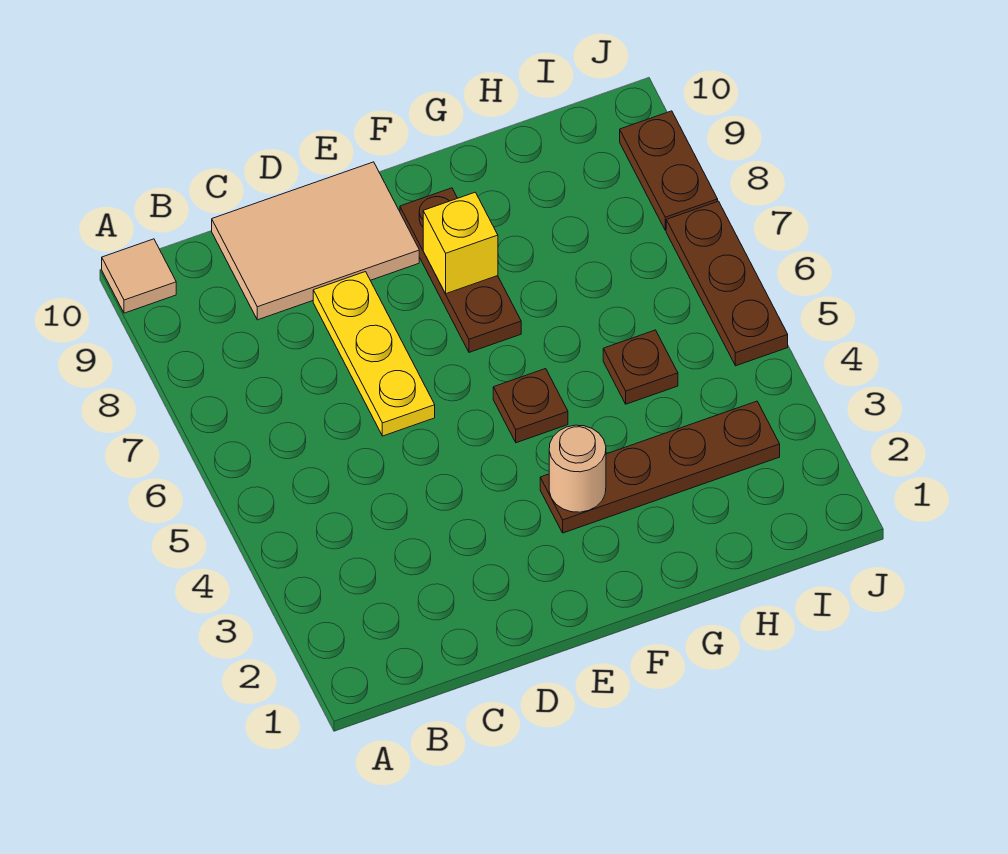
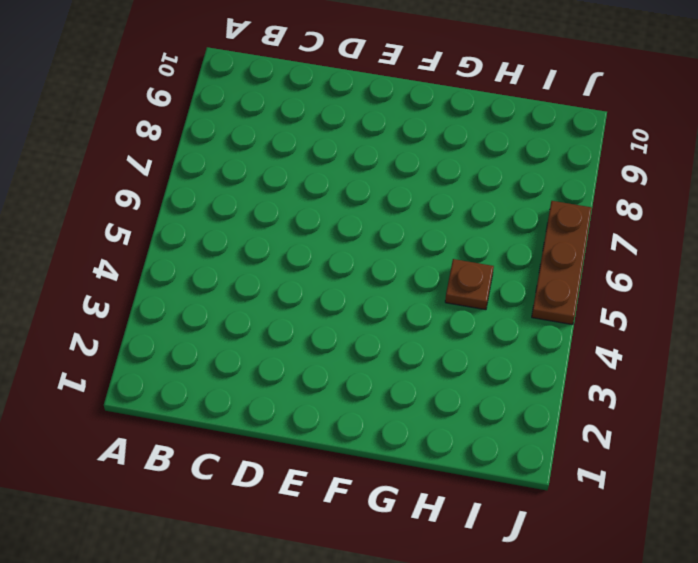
none -> tan 1x1 tile [102,239,176,313]
none -> tan 2x3 tile [212,162,419,320]

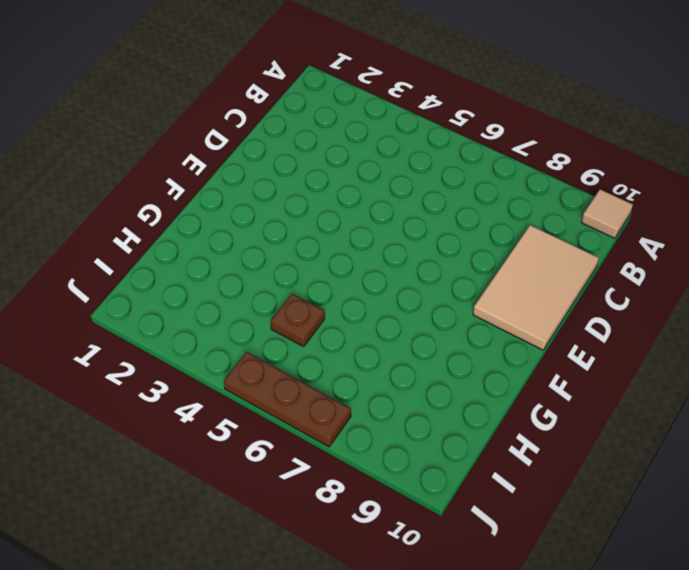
none -> yellow 1x3 plate [313,272,435,436]
none -> brown 1x4 plate [540,401,780,533]

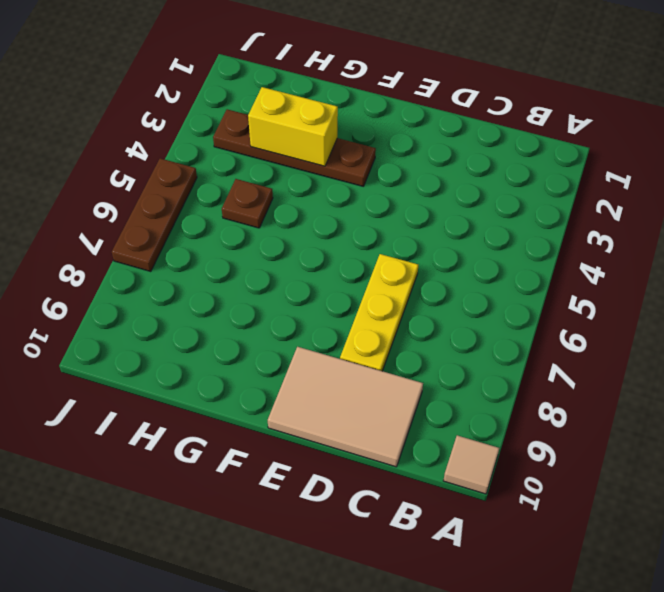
yellow 1x2 brick [248,87,338,166] -> none
none -> brown 1x1 plate [493,369,568,443]
none -> brown 1x3 plate [400,188,521,352]

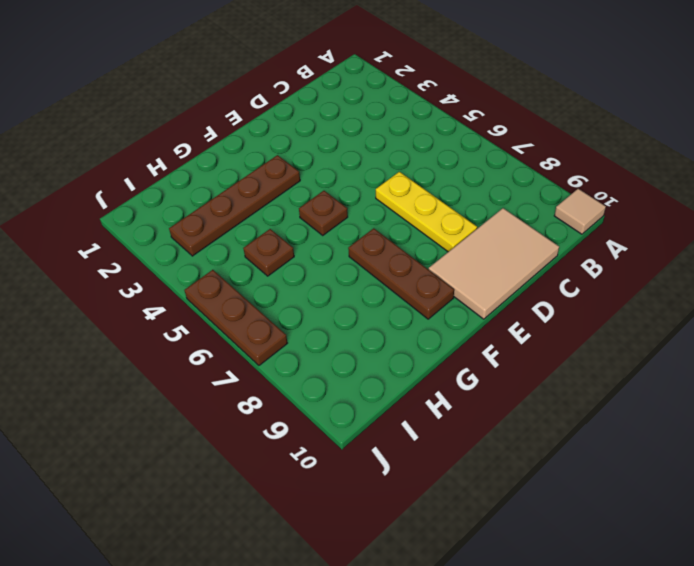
none -> brown 1x2 plate [620,111,718,230]
none -> tan 1x1 round brick [549,425,606,512]

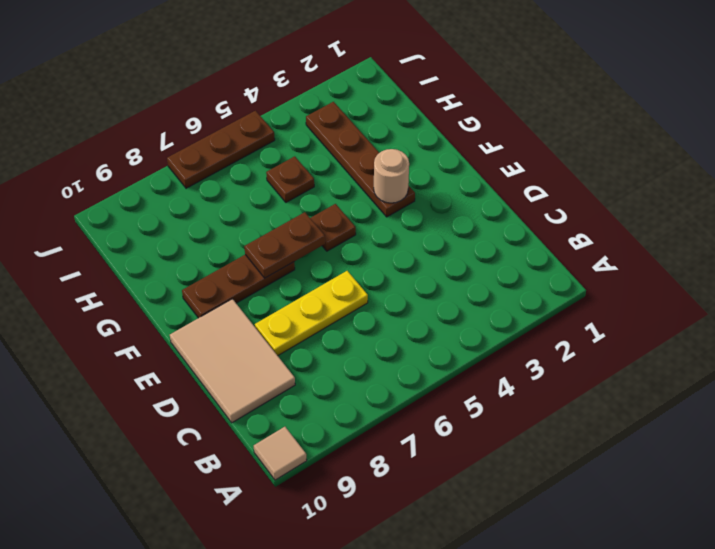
brown 1x2 plate [244,212,325,278] -> brown 1x2 plate moved to [620,111,718,230]
none -> yellow 1x1 brick [423,192,498,294]

